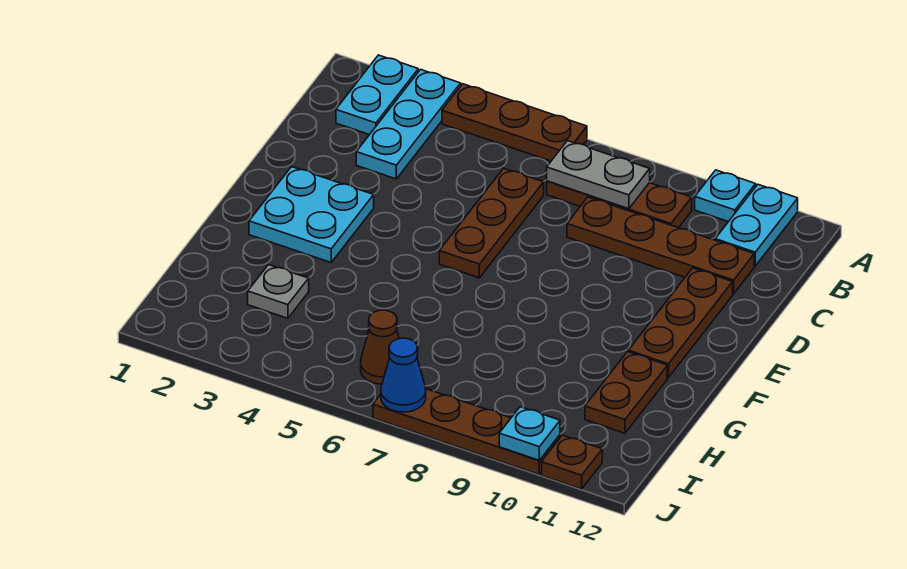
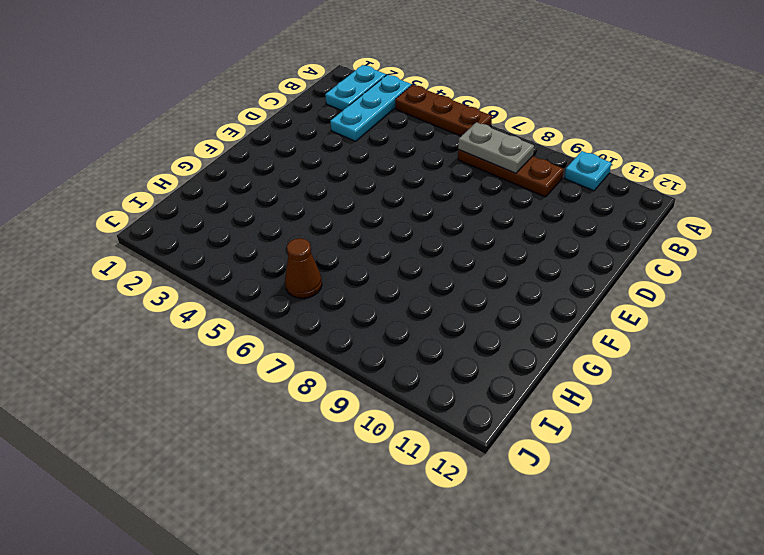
none -> cyan 1x2 plate [715,185,798,266]
none -> brown 1x3 plate [439,168,544,278]
none -> brown 1x4 plate [567,197,754,294]

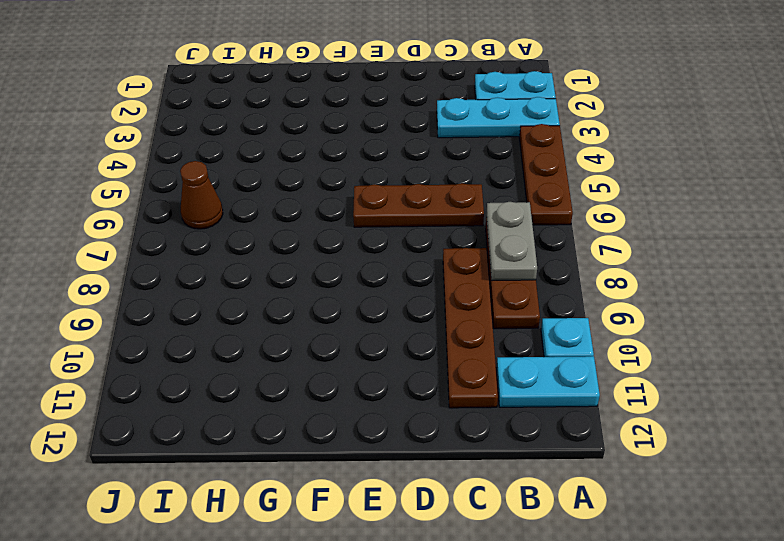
none -> brown 1x3 plate [628,268,733,378]
none -> cyan 2x2 plate [249,167,374,262]
none -> brown 1x2 plate [585,352,667,433]

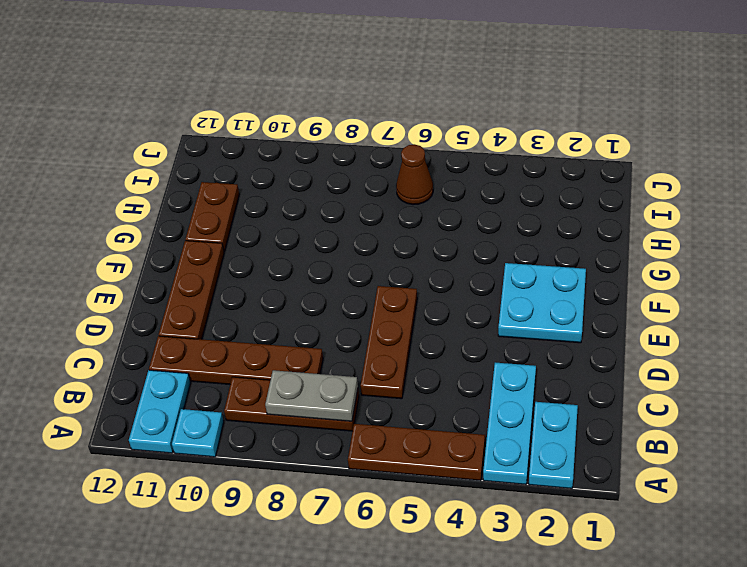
none -> grey 1x1 plate [248,265,309,318]
none -> brown 1x4 plate [373,389,560,474]
none -> brown 1x1 plate [542,435,602,489]

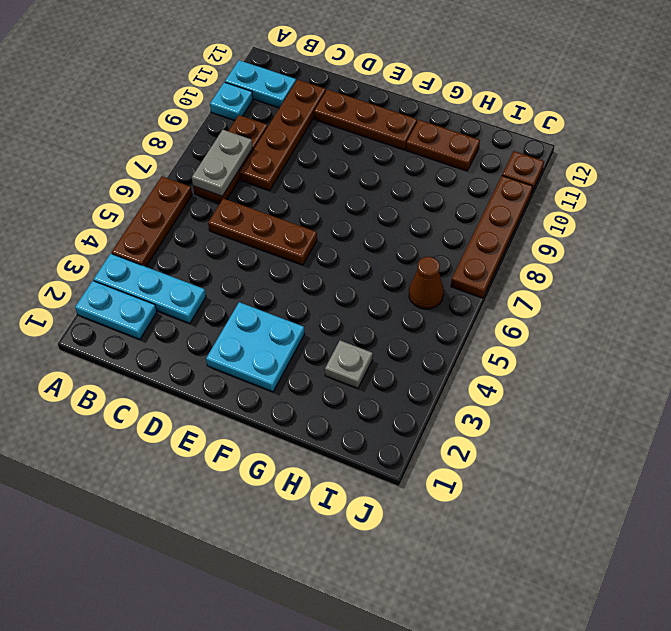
none -> blue 1x1 cone [381,338,426,412]
none -> cyan 1x1 plate [499,407,560,460]

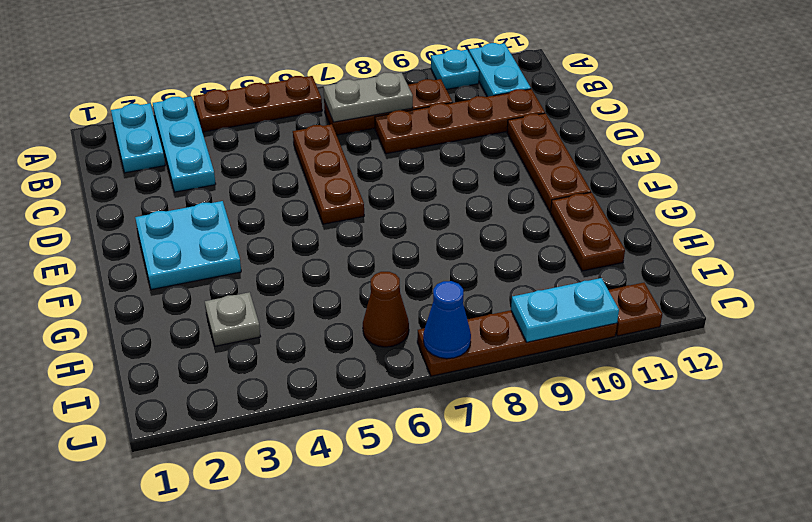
cyan 1x2 plate [511,278,619,342] -> cyan 1x1 plate [499,407,560,460]

